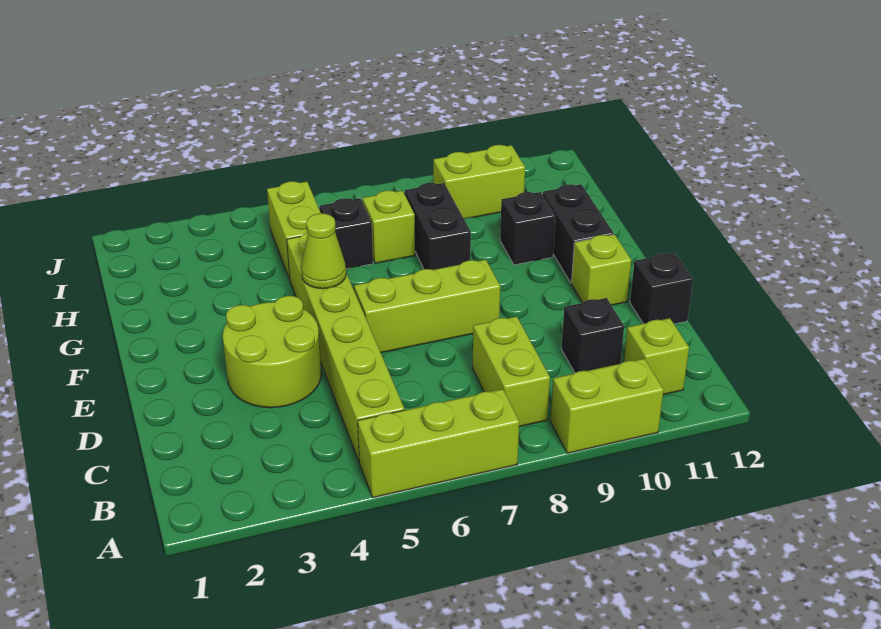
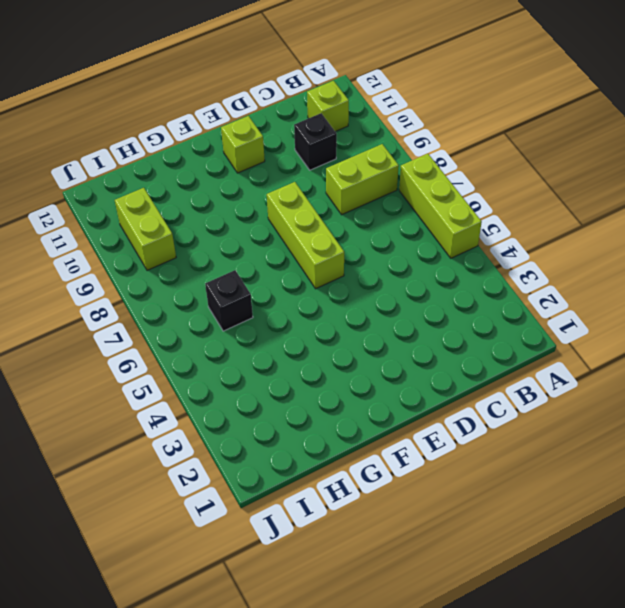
none -> lime 1x2 brick [550,359,664,453]
none -> lime 1x6 brick [287,233,404,461]
none -> lime 2x2 round brick [223,296,321,408]

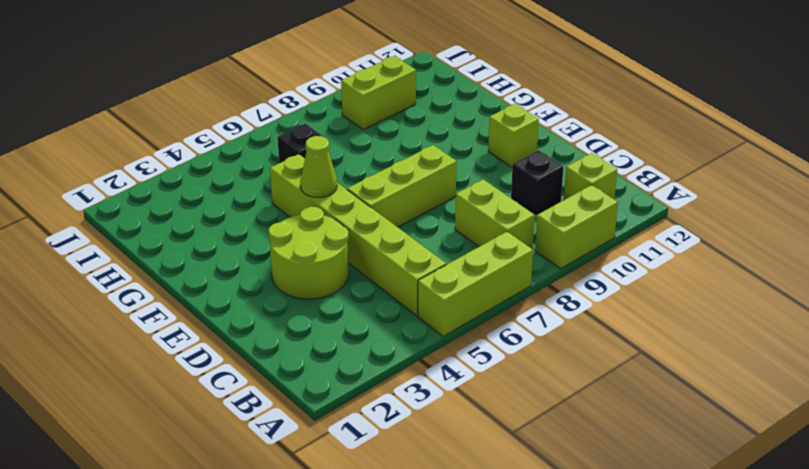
none -> black 1x1 brick [630,253,693,324]
none -> black 1x2 brick [543,184,614,283]
none -> black 1x2 brick [405,183,471,270]

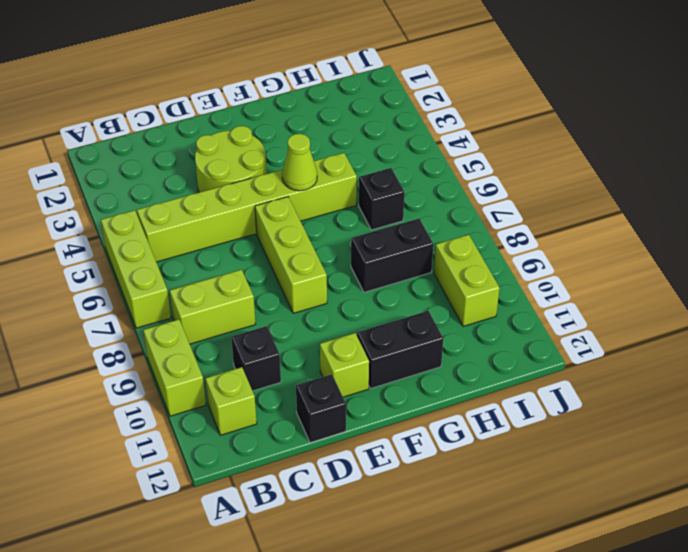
none -> black 1x1 brick [500,192,555,265]
none -> lime 1x2 brick [267,181,321,279]
none -> lime 1x1 brick [363,190,415,263]

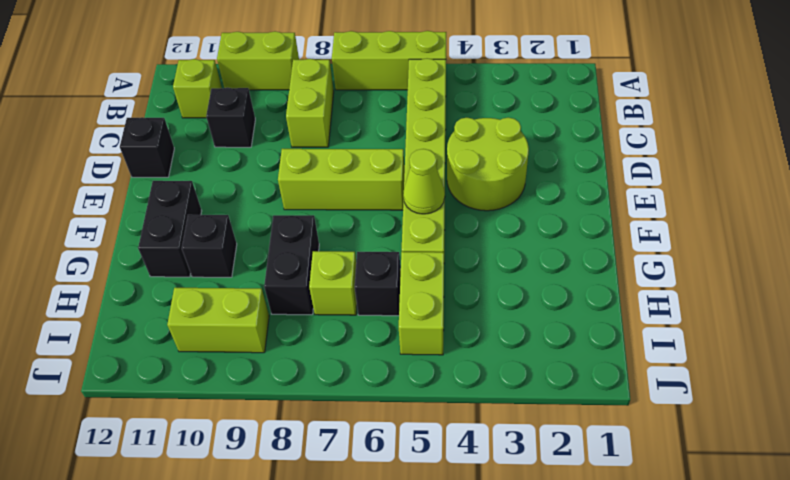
none -> lime 1x1 brick [571,234,631,305]

